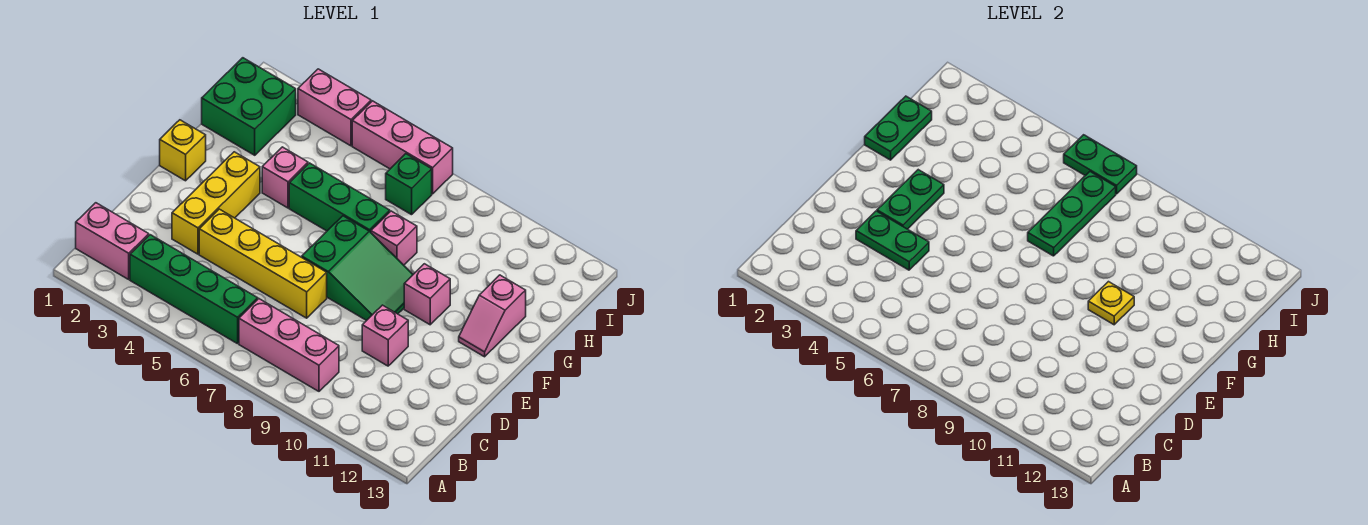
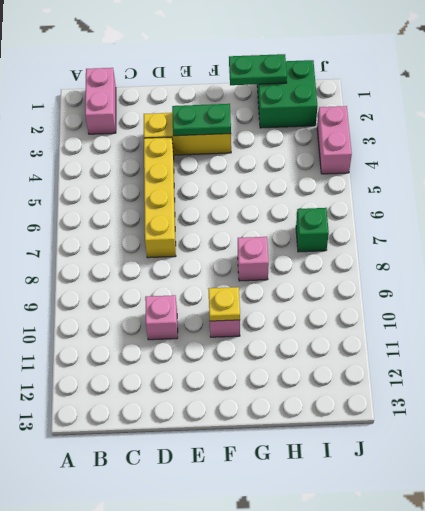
none -> green 1x4 brick [130,235,258,344]
none -> pink 1x3 brick [239,299,339,391]
none -> green 2x3 slope [302,216,413,321]

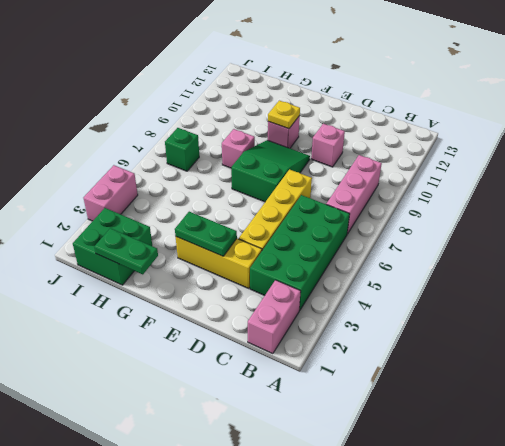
green 2x4 brick [250,195,350,310] -> green 1x4 brick [130,235,258,344]
none -> yellow 1x1 brick [160,120,206,181]
none -> pink 1x2 slope [459,275,526,357]
none -> pink 1x1 brick [262,147,308,208]

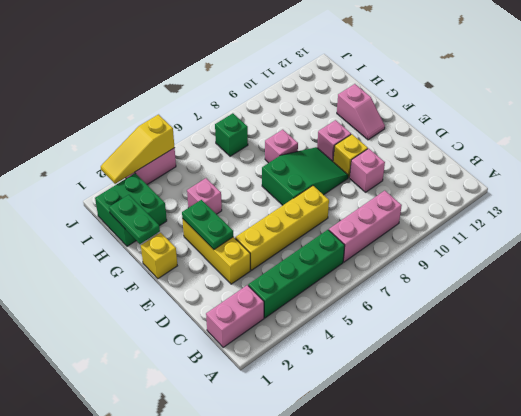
yellow 1x1 brick [333,134,368,178] -> none
yellow 1x3 slope [101,115,175,184] -> none
none -> green 1x3 brick [289,163,390,232]
none -> pink 1x3 brick [352,101,453,194]
none -> green 1x2 plate [856,211,929,270]

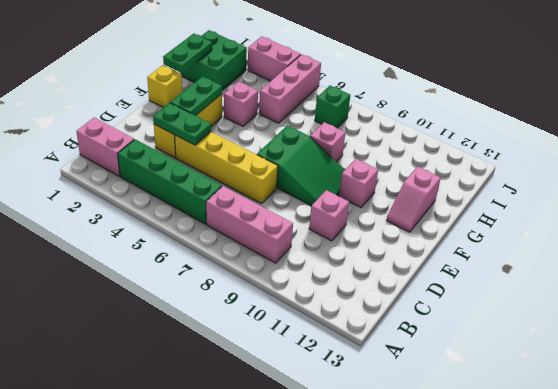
pink 1x3 brick [259,54,321,123] -> pink 1x3 brick turned to [352,101,453,194]
none -> green 1x3 brick [289,163,390,232]
none -> yellow 1x1 plate [1088,282,1134,325]
none -> green 1x3 plate [1028,172,1116,256]

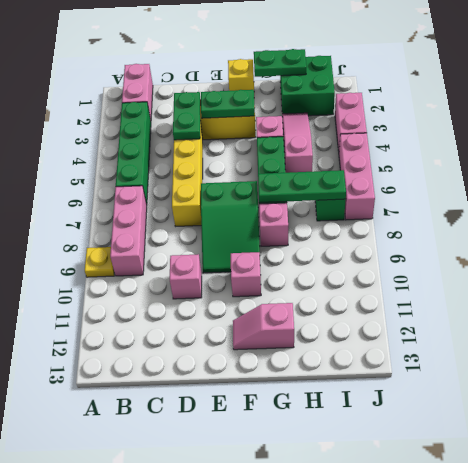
yellow 1x1 plate [85,247,114,277] -> yellow 1x1 plate moved to [1088,282,1134,325]
pink 1x3 slope [282,113,313,173] -> none
none -> green 1x2 plate [1064,135,1137,194]

